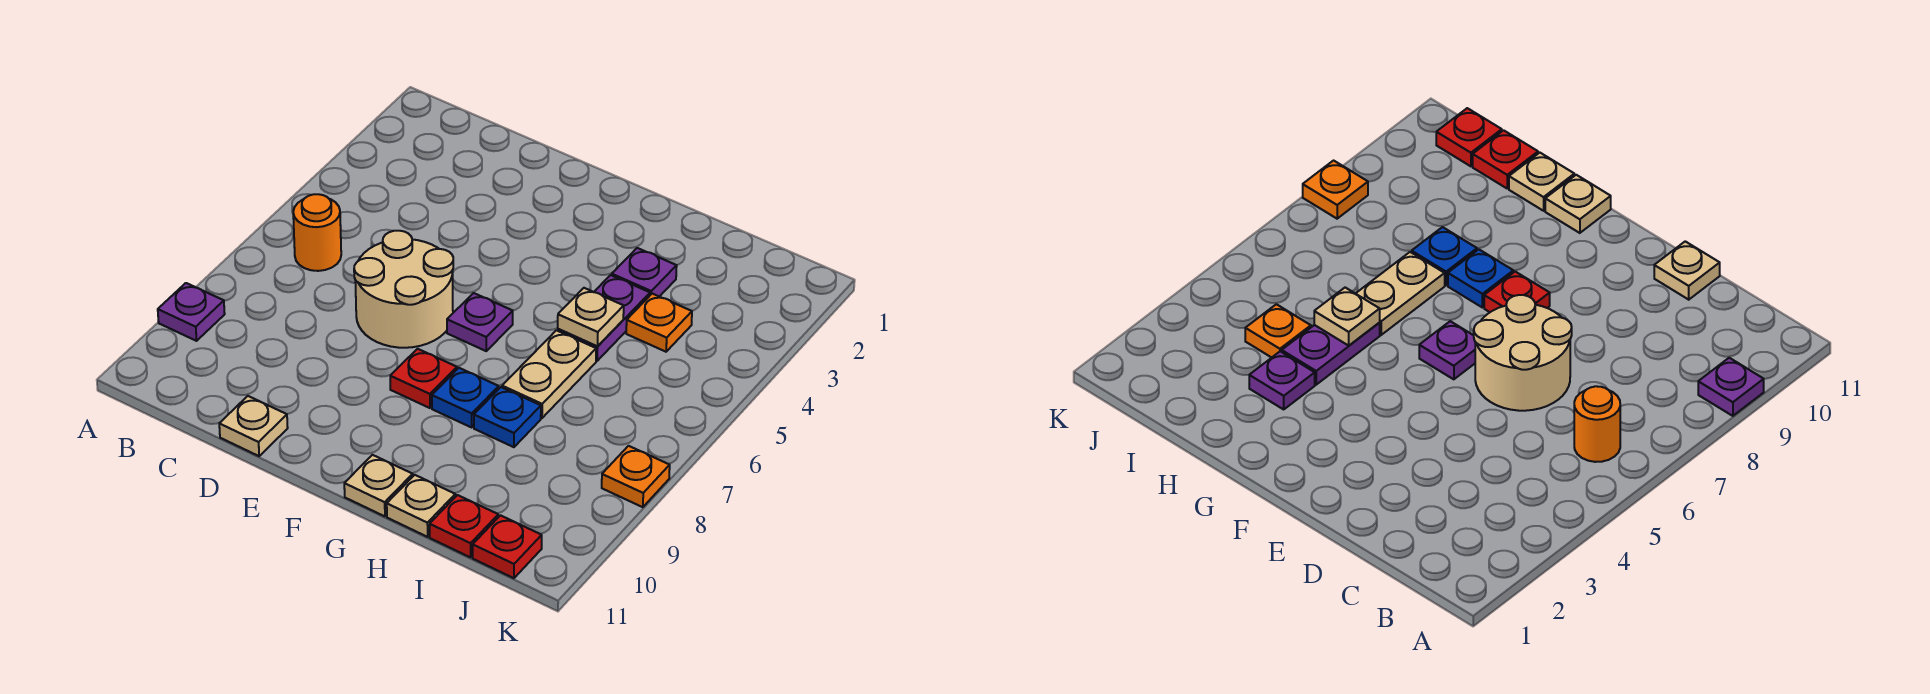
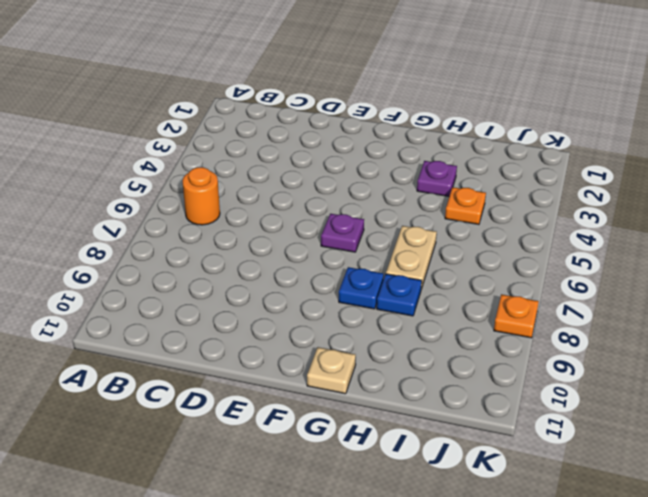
none -> purple 1x1 plate [158,283,225,341]
none -> tan 2x2 round brick [354,231,453,348]
none -> tan 1x1 plate [219,396,288,456]

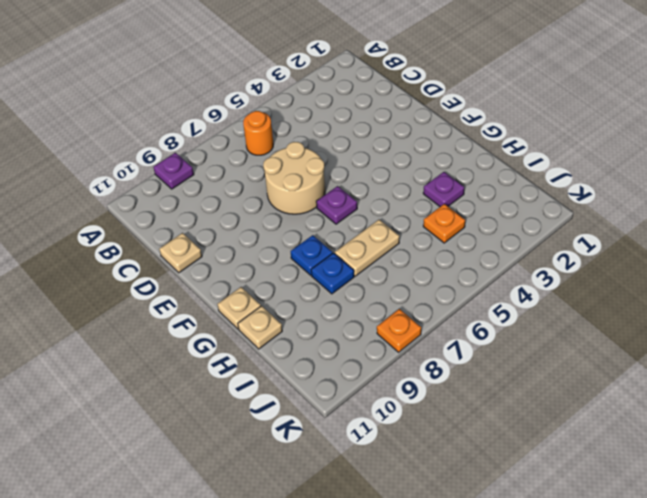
none -> red 1x1 plate [390,349,457,408]
none -> purple 1x2 plate [558,275,650,361]
none -> red 1x1 plate [430,495,498,557]

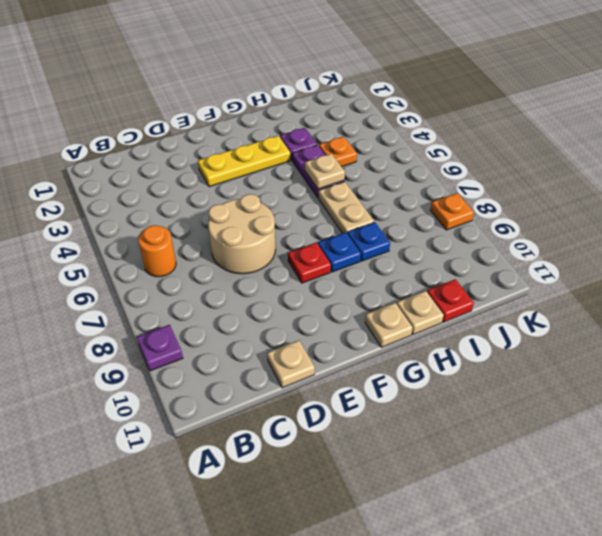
yellow 1x3 plate [198,136,290,187] -> none
none -> purple 1x1 plate [447,293,513,351]
none -> red 1x1 plate [473,515,542,578]

